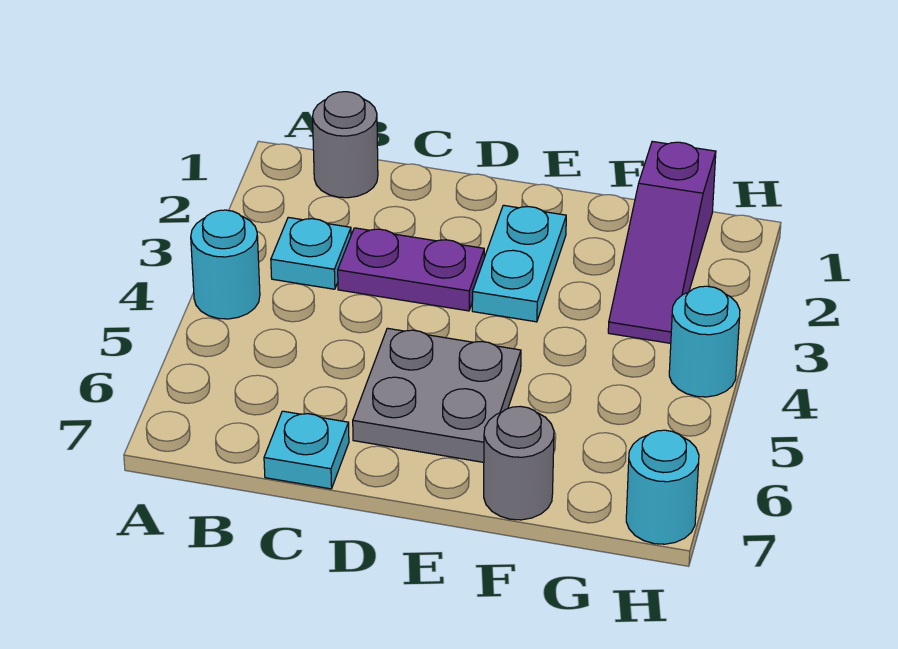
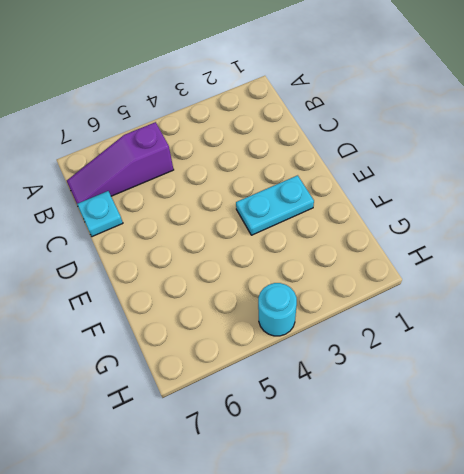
purple 1x3 slope [67,122,174,204] -> purple 1x3 slope moved to [608,141,716,343]
none -> cyan 1x1 round brick [191,210,260,319]
none -> grey 1x1 round brick [313,92,378,198]

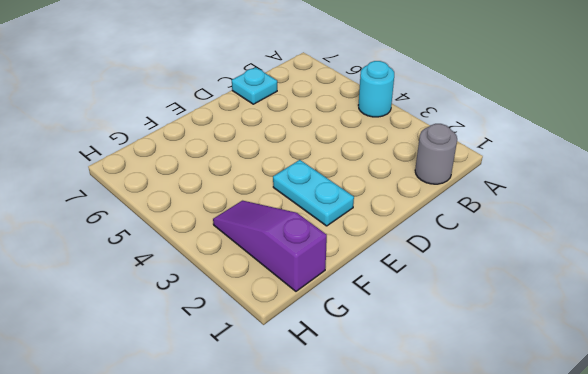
none -> cyan 1x1 plate [271,217,351,289]
none -> purple 1x2 plate [338,228,484,311]

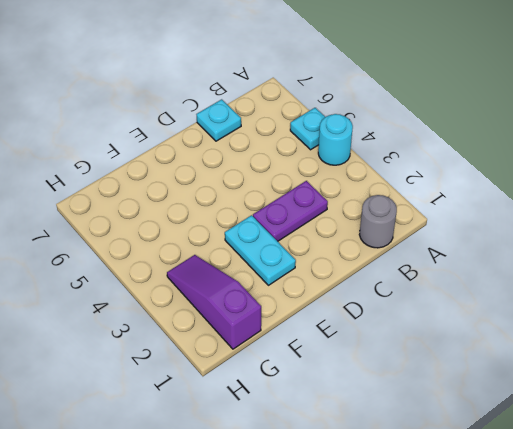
cyan 1x1 plate [290,108,325,150] -> cyan 1x1 plate moved to [271,217,351,289]
none -> grey 2x2 plate [353,328,521,462]
none -> grey 1x1 round brick [484,406,554,520]

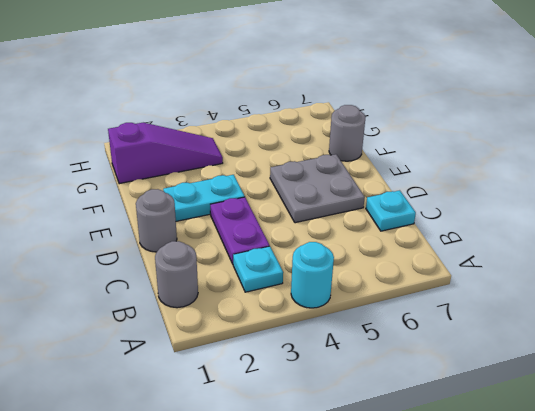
grey 1x1 round brick [136,189,177,252] -> none
none -> cyan 1x1 round brick [669,286,740,397]
none -> cyan 1x1 round brick [626,430,699,544]

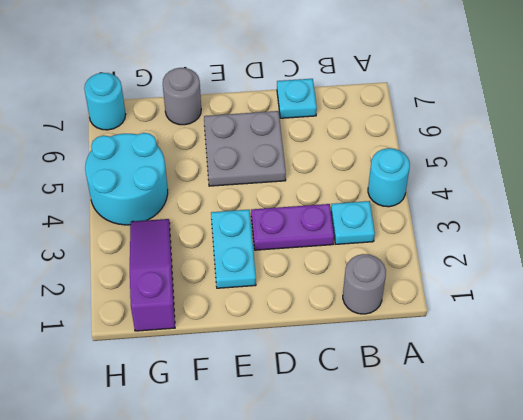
cyan 2x2 round brick [85,133,168,225] -> cyan 1x1 round brick [669,286,740,397]

